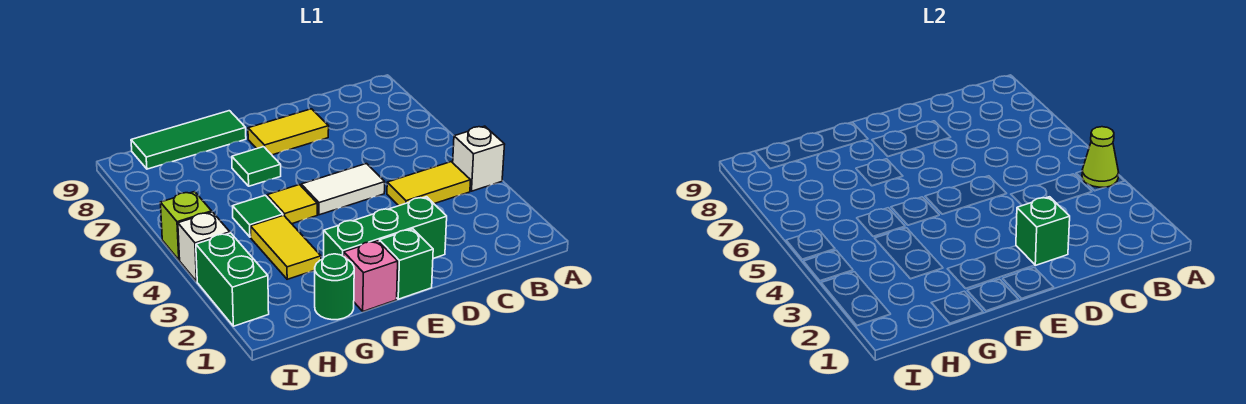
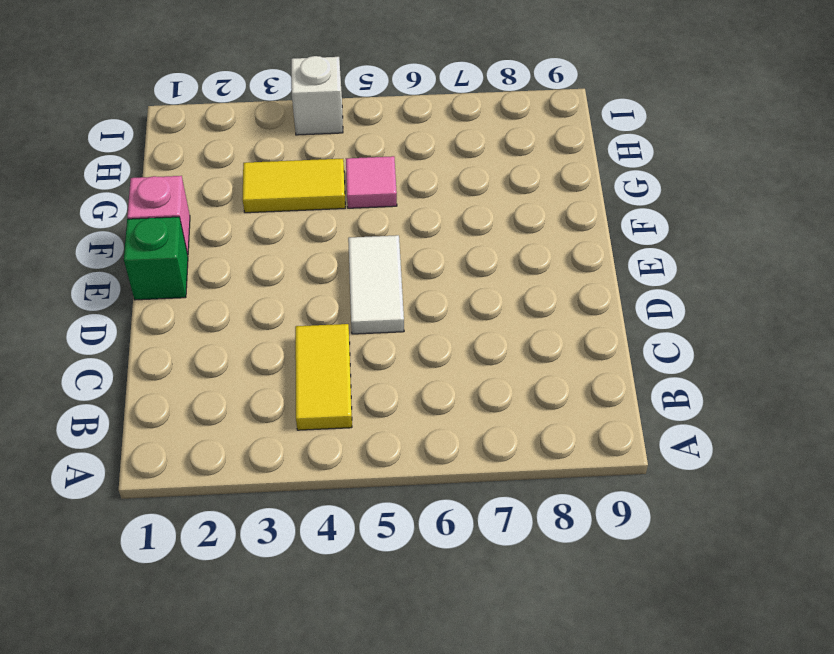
pink 1x1 tile [346,156,397,208] -> green 1x1 tile [233,195,283,237]
none -> white 1x1 brick [453,126,505,191]
none -> green 1x3 brick [324,197,447,258]
none -> yellow 1x2 tile [248,109,329,155]

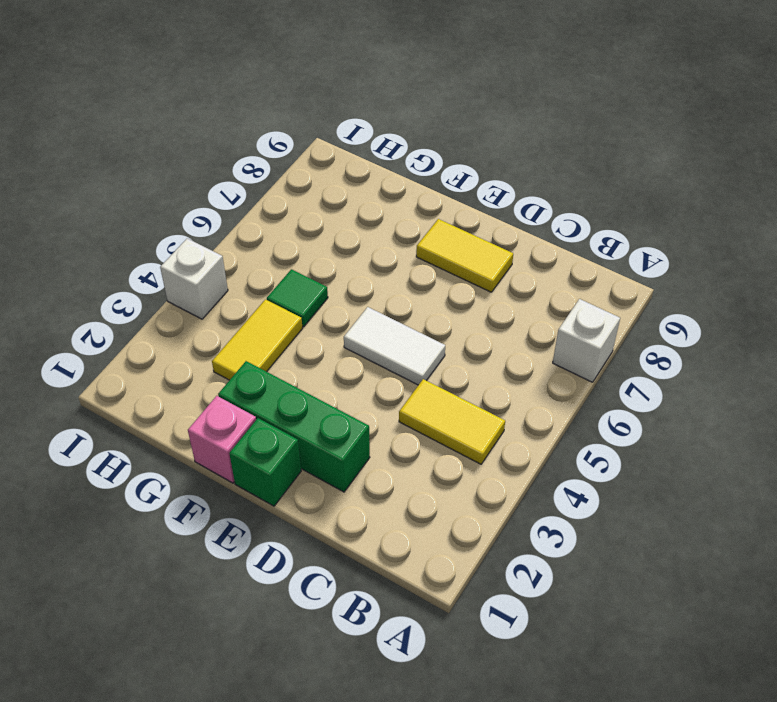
white 1x1 brick [553,299,620,382] -> white 1x1 brick moved to [453,126,505,191]
none -> yellow 1x1 tile [267,185,317,224]
none -> green 1x1 tile [232,147,281,186]
none -> green 1x3 tile [131,111,246,169]

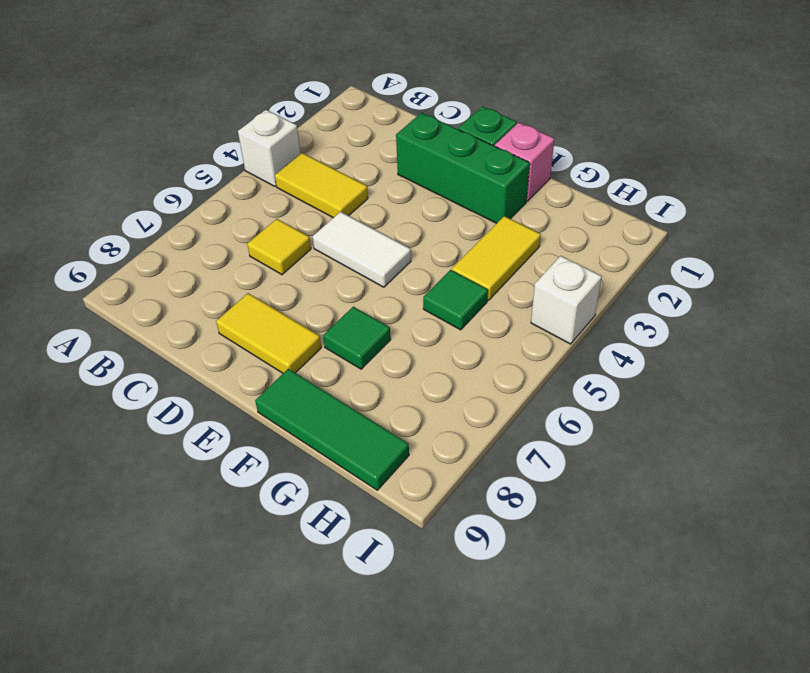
yellow 1x1 tile [247,219,311,275] -> yellow 1x1 tile moved to [267,185,317,224]
none -> green 1x1 round brick [315,254,354,320]
none -> green 1x2 brick [196,233,269,326]
none -> lime 1x1 brick [160,192,212,260]

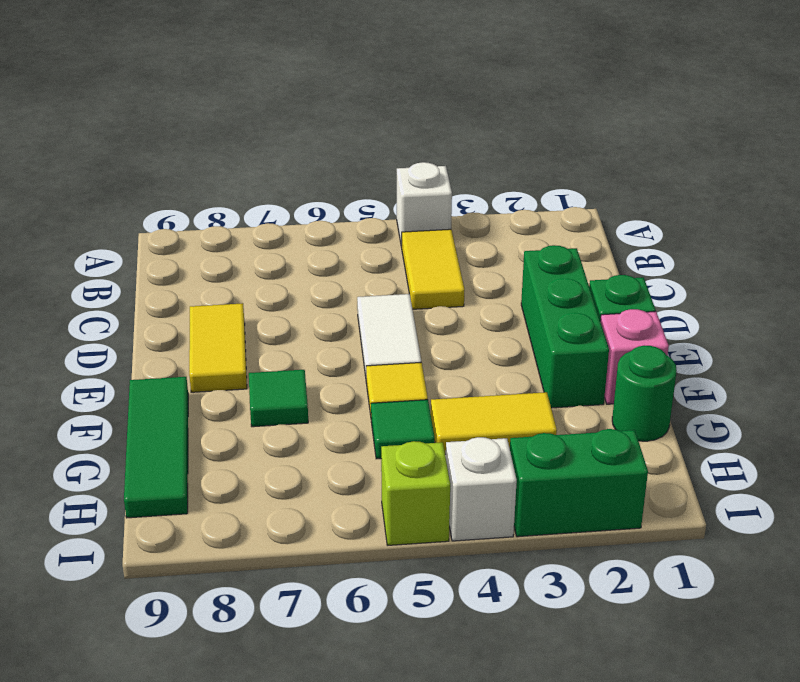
none -> lime 1x1 cone [1082,127,1119,187]
none -> green 1x1 brick [1016,197,1070,265]

